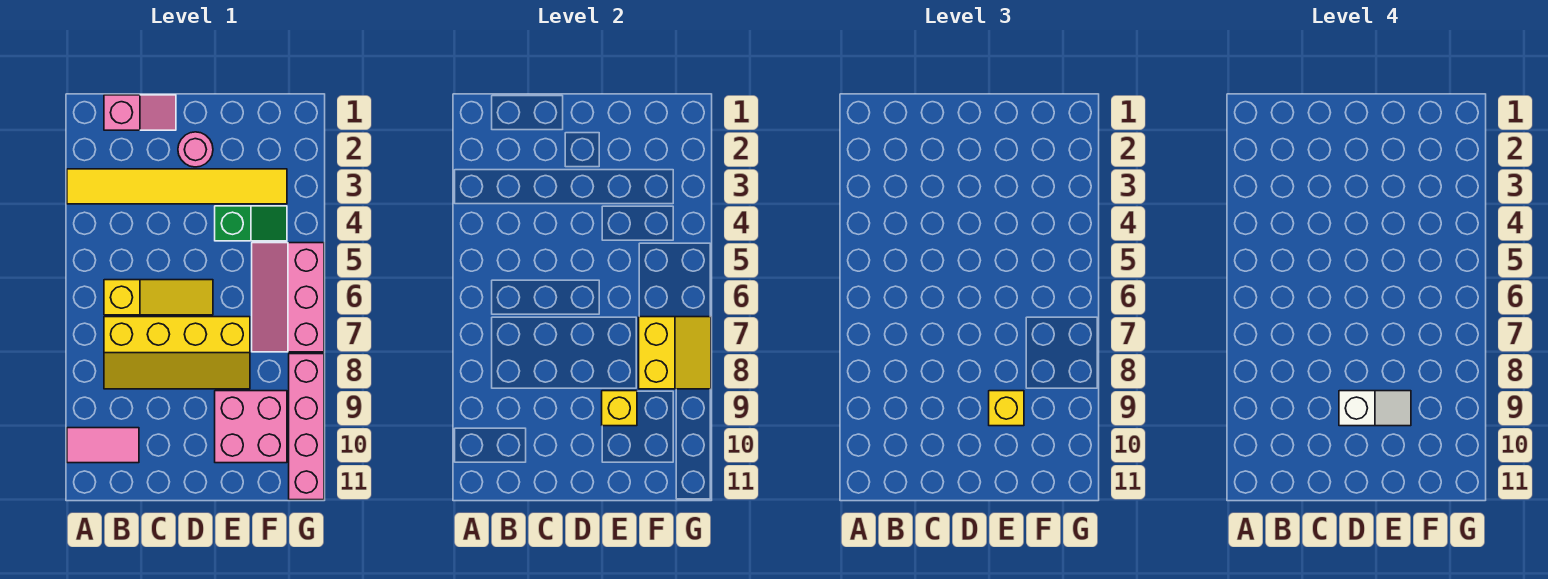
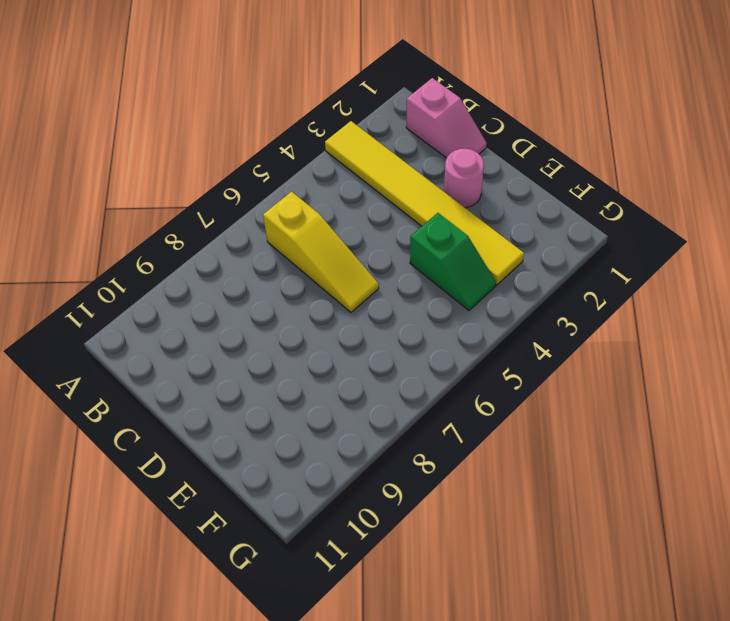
none -> pink 1x2 tile [67,428,139,463]
none -> yellow 2x4 slope [104,317,250,389]
none -> pink 2x2 brick [215,391,287,463]

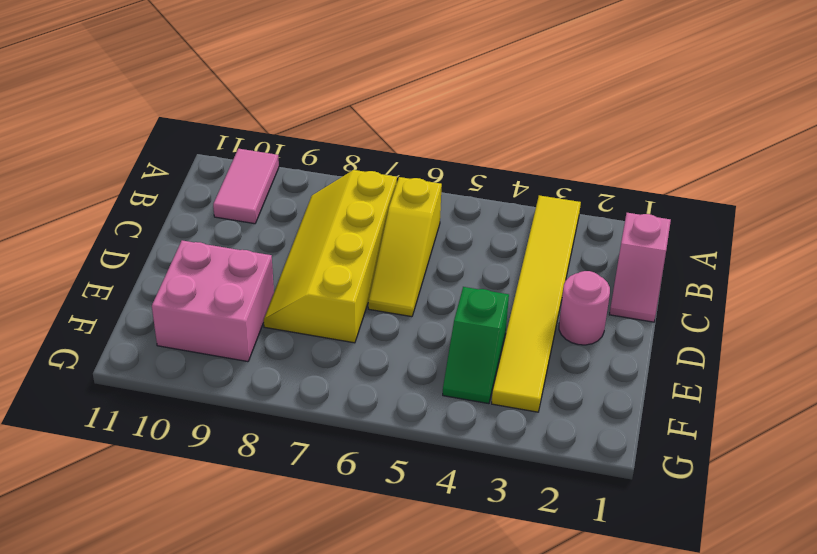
none -> pink 2x3 slope [252,243,324,352]
none -> pink 1x4 brick [289,354,324,500]
none -> yellow 1x1 brick [602,391,637,426]

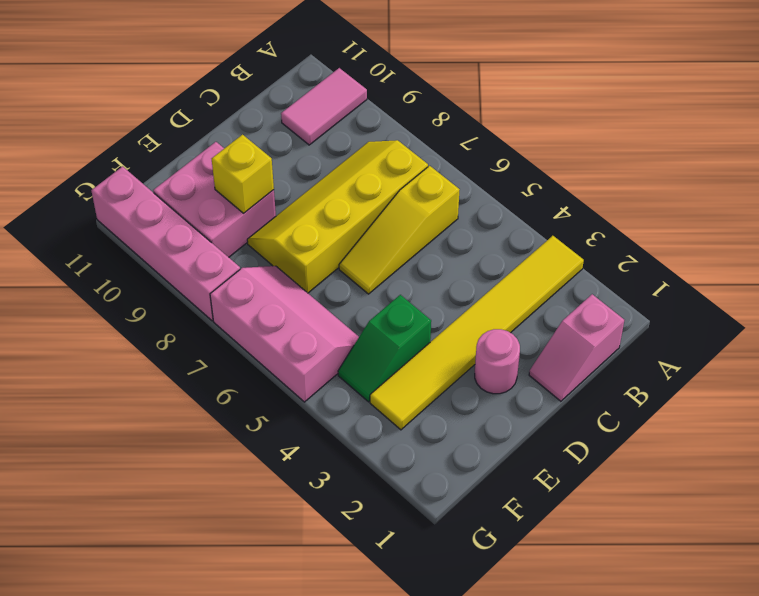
none -> yellow 2x2 slope [639,317,711,389]
none -> yellow 1x1 brick [989,391,1024,426]
none -> white 1x2 slope [1339,391,1411,426]

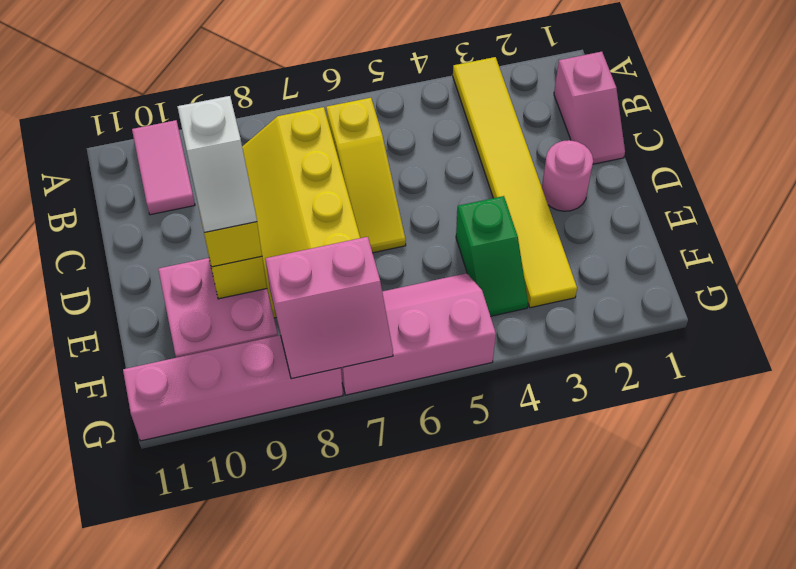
pink 2x2 slope [265,237,393,379] -> yellow 2x2 slope [639,317,711,389]

